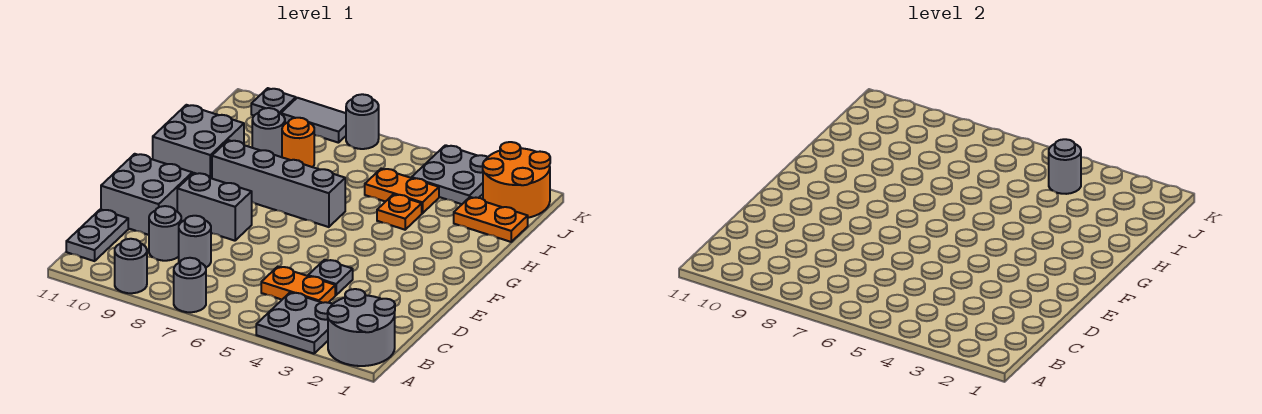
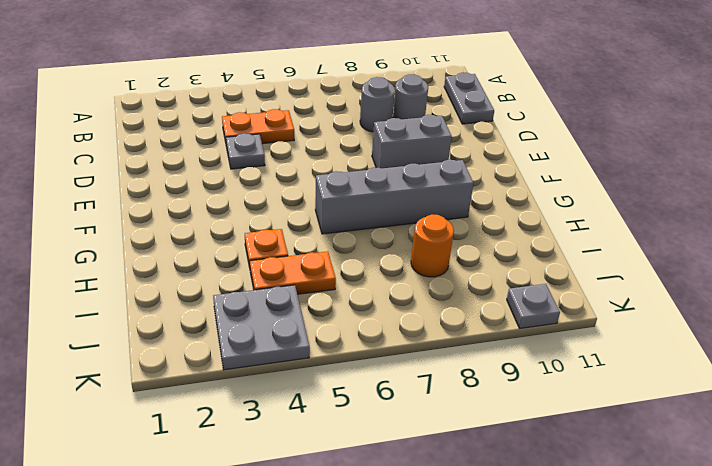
none -> grey 2x2 round brick [328,289,395,366]
none -> grey 2x2 plate [256,292,332,354]
none -> grey 1x1 round brick [174,258,206,312]

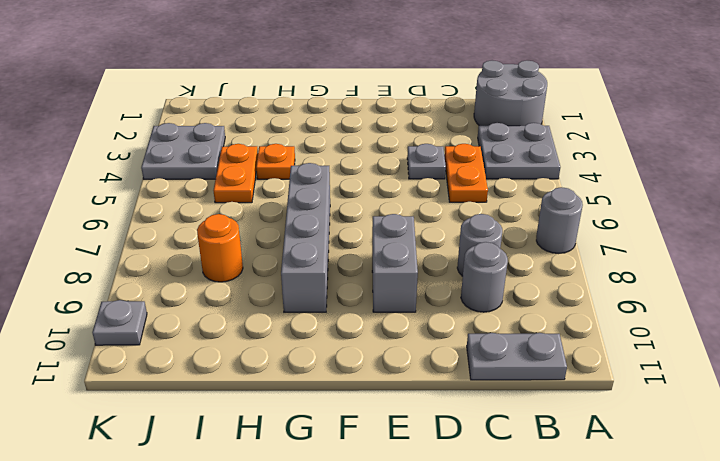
none -> grey 1x1 round brick [115,239,147,293]
none -> grey 2x2 brick [101,154,192,235]
none -> grey 2x2 brick [153,105,244,178]

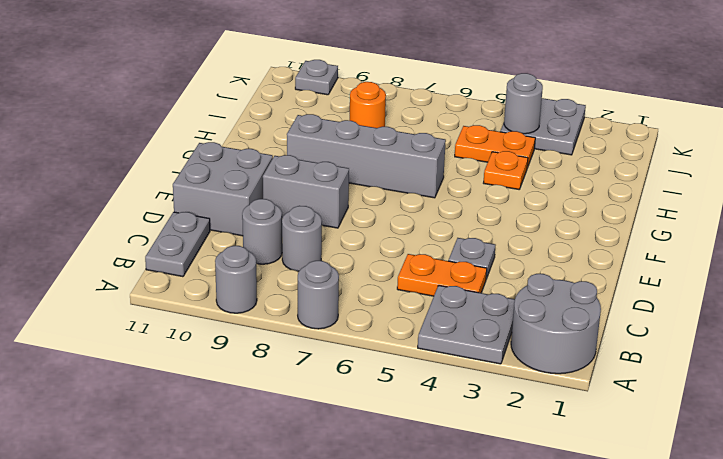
none -> grey 2x2 brick [153,105,244,178]
none -> orange 1x2 plate [454,197,528,242]
none -> grey 1x1 round brick [252,108,285,157]

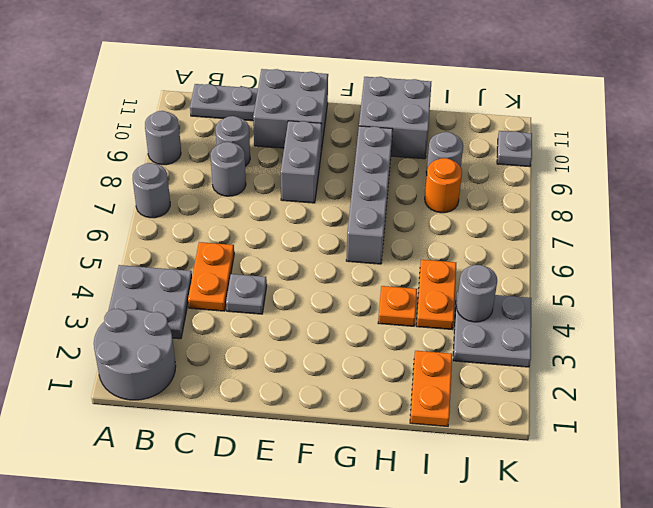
none -> orange 2x2 round brick [483,142,550,218]
none -> grey 1x1 round brick [346,94,379,149]
none -> grey 1x2 tile [281,98,346,143]

